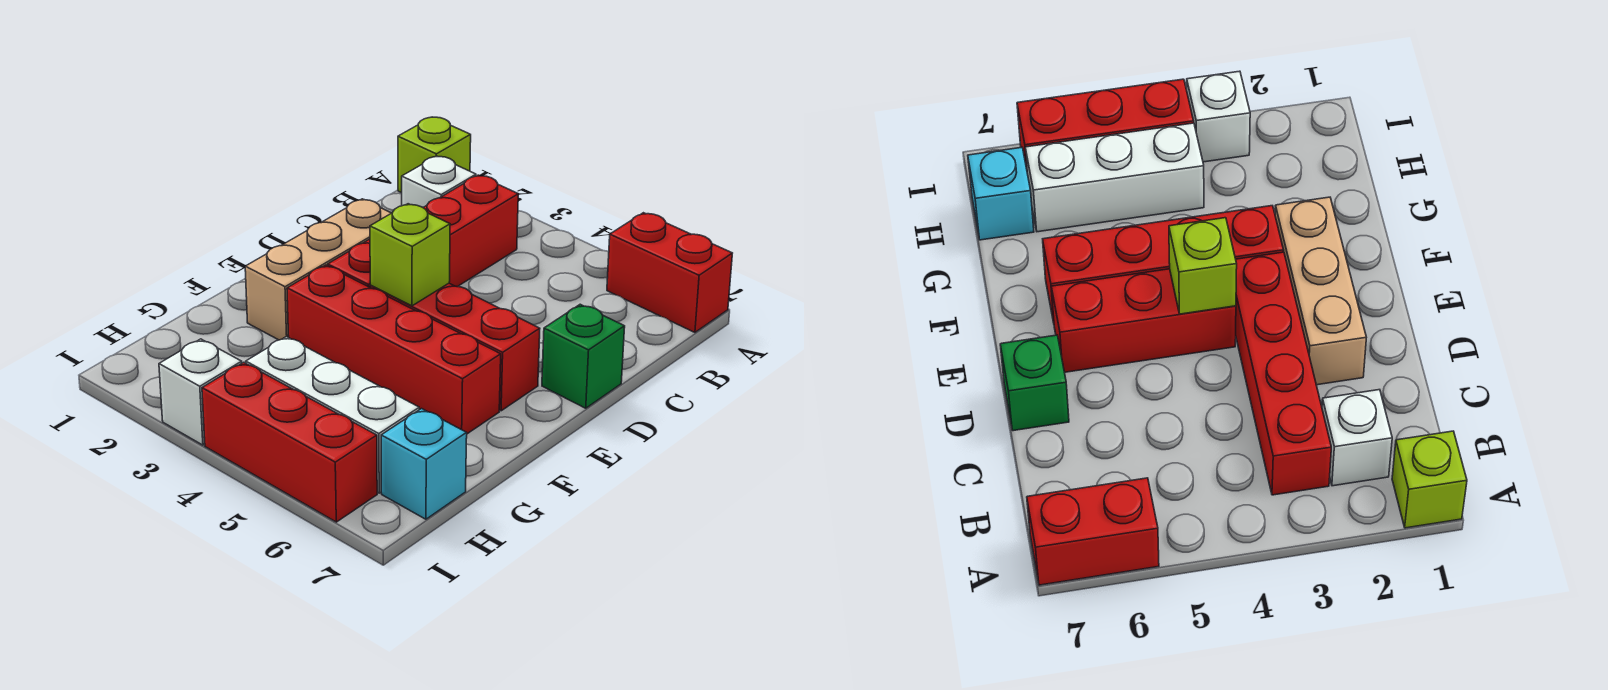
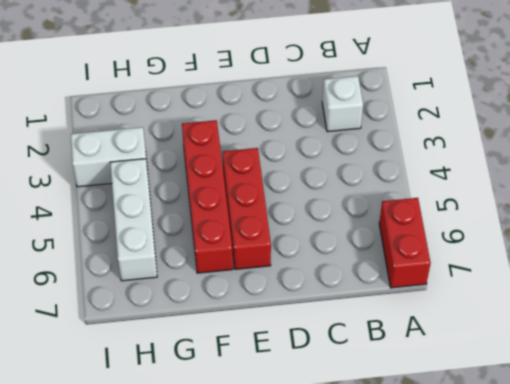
white 1x2 brick [71,127,148,187] -> white 1x1 brick [159,339,242,445]
none -> lime 1x1 brick [398,117,471,193]
none -> red 1x4 brick [328,175,518,287]
none -> tan 1x3 brick [245,199,391,340]

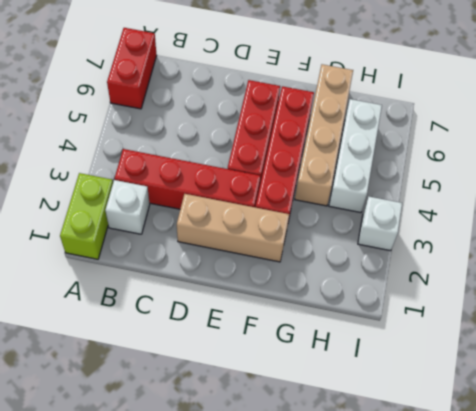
lime 1x2 brick [60,173,113,259] -> lime 1x1 brick [398,117,471,193]
tan 1x4 brick [295,64,353,206] -> none
none -> green 1x1 brick [542,304,625,408]
none -> cyan 1x1 brick [381,409,467,519]
none -> red 1x3 brick [202,362,377,522]

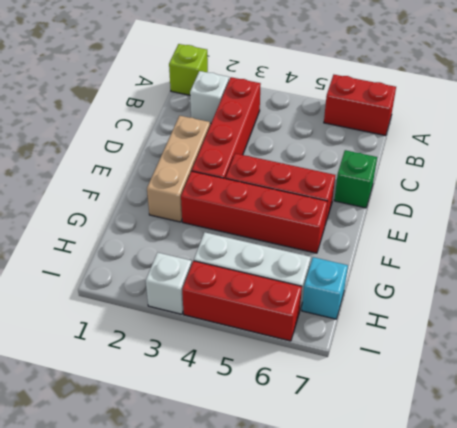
none -> lime 1x1 brick [370,204,450,306]

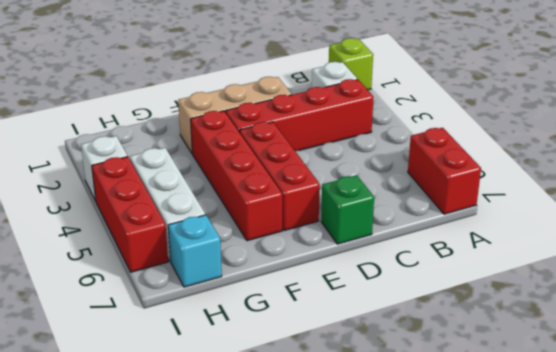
none -> lime 1x1 brick [370,204,450,306]

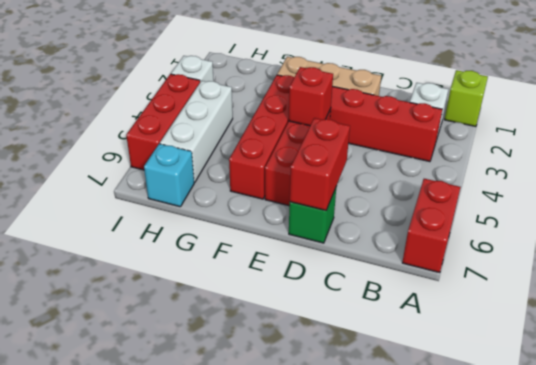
red 1x2 brick [290,118,350,210] -> none
red 1x1 brick [288,67,333,126] -> lime 1x1 brick [370,204,450,306]

